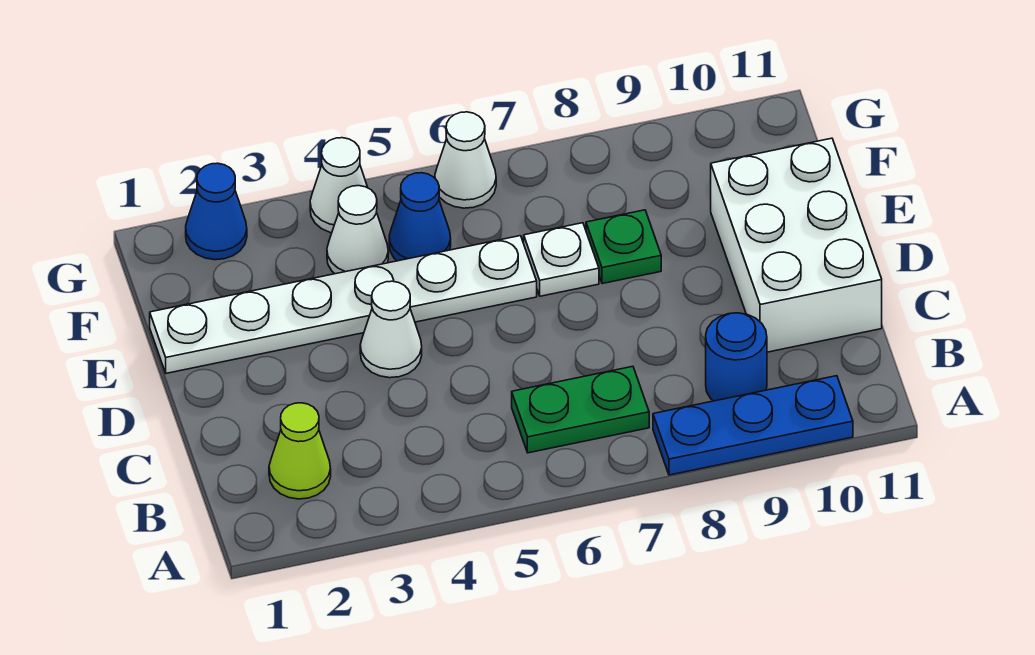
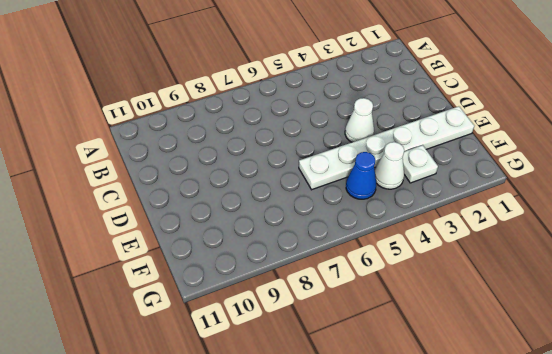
white 1x1 plate [403,145,438,183] -> white 1x1 plate moved to [524,223,599,296]
none -> blue 1x3 plate [653,376,853,475]
none -> lime 1x1 cone [269,403,331,499]
none -> green 1x2 plate [512,366,649,453]

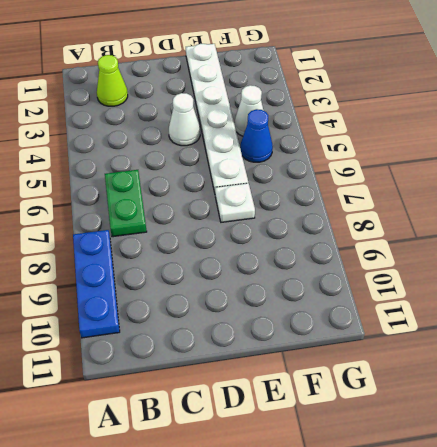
none -> blue 1x1 round brick [706,313,767,401]
none -> white 2x3 brick [711,138,882,352]
none -> green 1x1 plate [586,210,661,284]

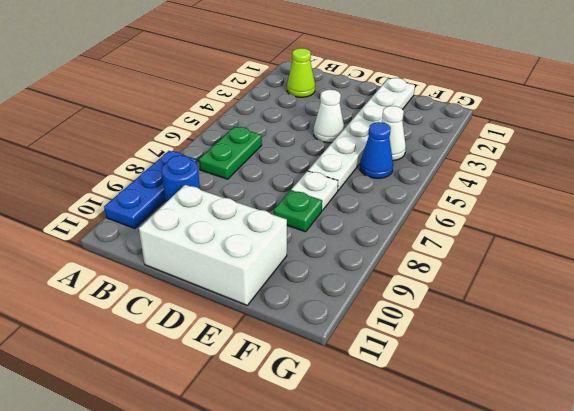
none -> blue 1x1 cone [186,163,247,260]
none -> white 1x1 cone [310,138,368,233]
none -> white 1x1 cone [435,112,496,208]

